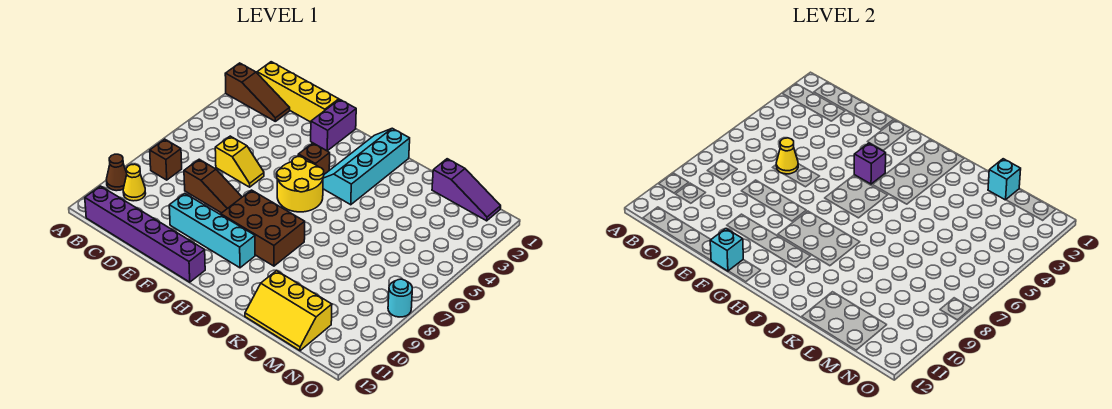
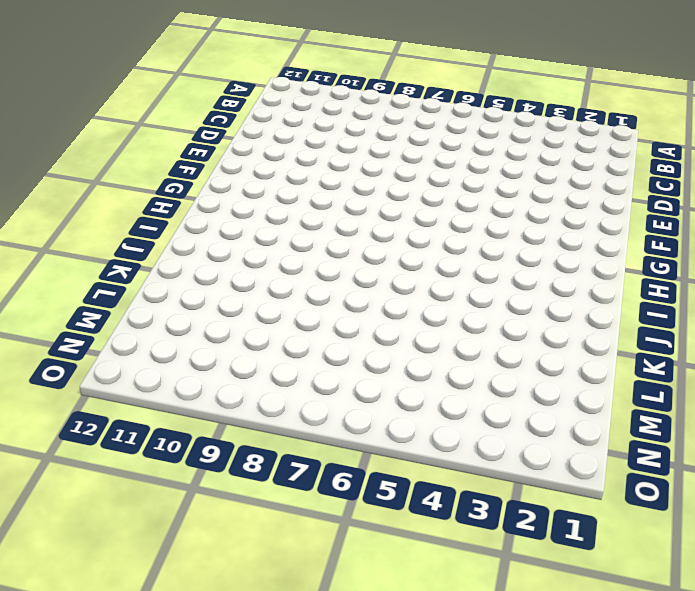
none -> brown 1x3 slope [225,63,290,121]
none -> brown 1x1 cone [106,154,127,191]
none -> yellow 1x4 brick [257,62,339,122]

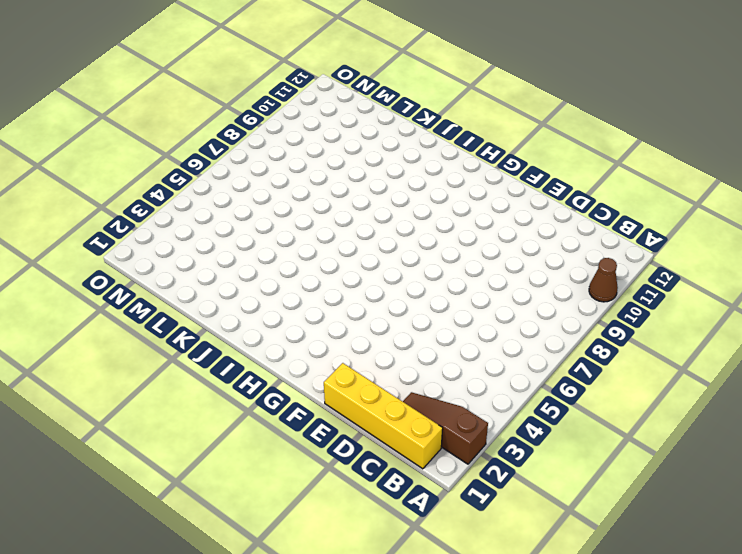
none -> brown 1x1 brick [150,139,182,180]
none -> yellow 1x1 cone [123,164,146,201]
none -> purple 1x6 brick [85,186,205,282]

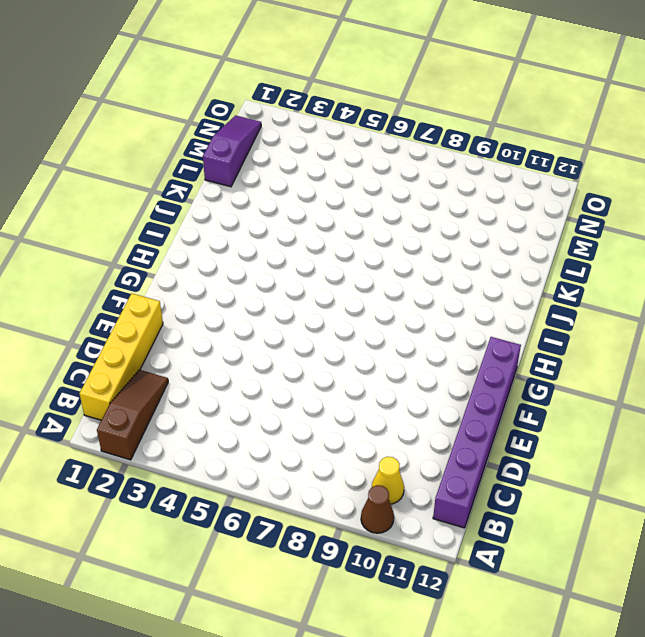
none -> brown 1x1 brick [150,139,182,180]
none -> yellow 1x2 slope [215,136,264,187]
none -> brown 1x3 slope [184,159,242,213]

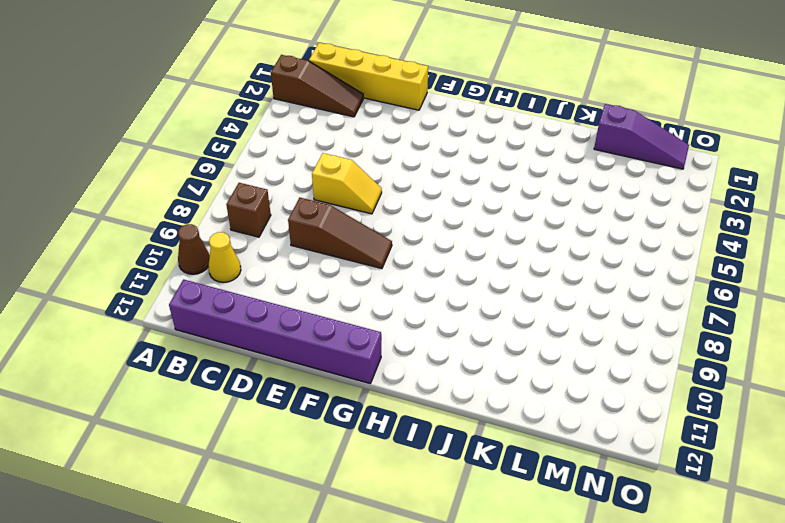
none -> cyan 1x4 brick [169,193,255,268]
none -> purple 1x2 brick [311,99,356,151]
none -> brown 1x1 brick [298,143,330,174]

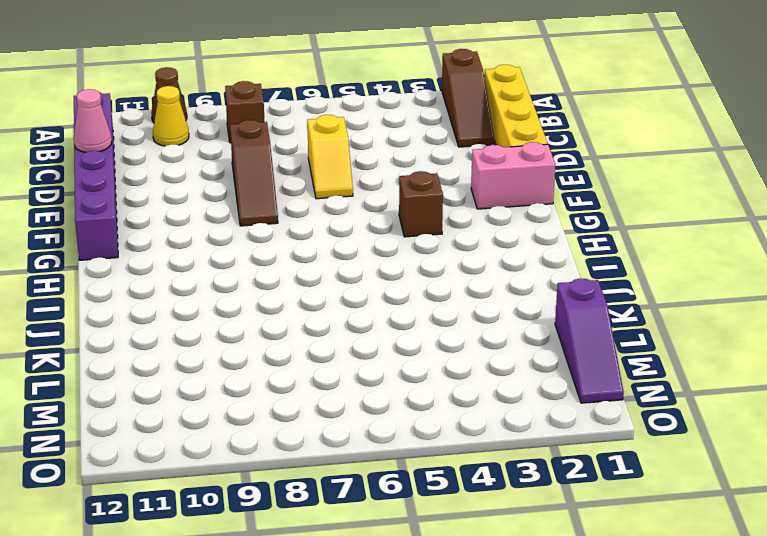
pink 1x1 cone [73,89,112,152] -> none
pink 1x2 brick [471,142,555,209] -> purple 1x2 brick [311,99,356,151]
none -> cyan 1x4 brick [169,193,255,268]
none -> yellow 2x2 round brick [277,157,324,212]
none -> brown 2x3 brick [221,190,305,266]

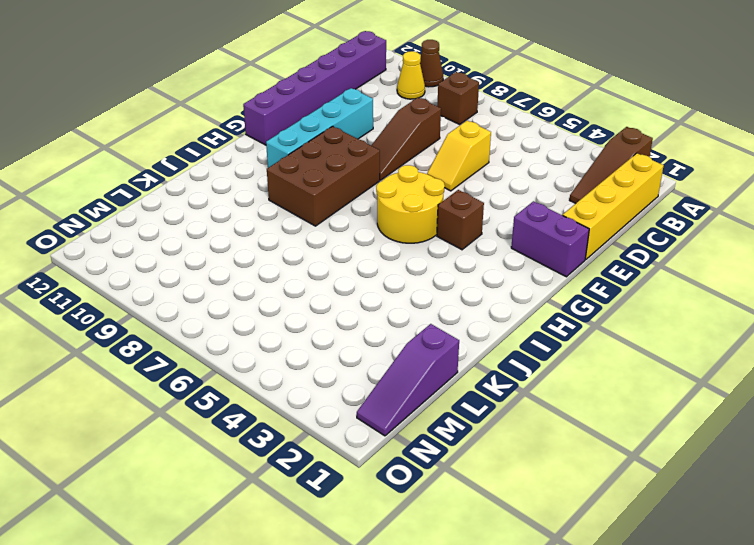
none -> cyan 2x4 slope [323,128,410,205]
none -> yellow 2x3 slope [245,271,332,351]
none -> cyan 1x1 round brick [388,279,412,317]

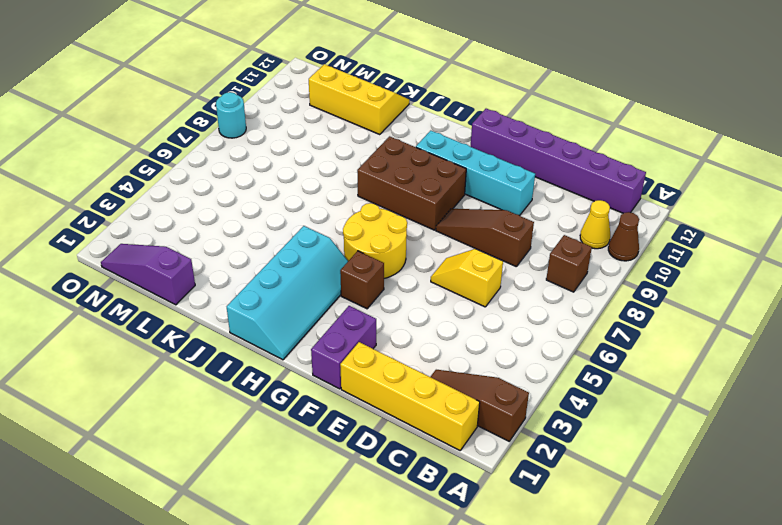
none -> yellow 1x1 cone [776,138,798,174]
none -> cyan 1x1 brick [710,229,743,271]
none -> purple 1x1 brick [854,143,886,184]

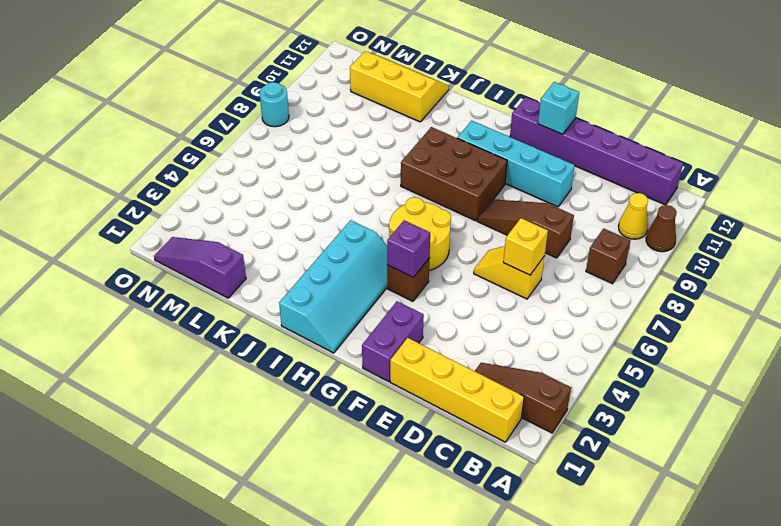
yellow 1x1 brick [503,218,548,275] -> yellow 1x1 cone [776,138,798,174]
none -> cyan 1x1 brick [988,159,1021,200]

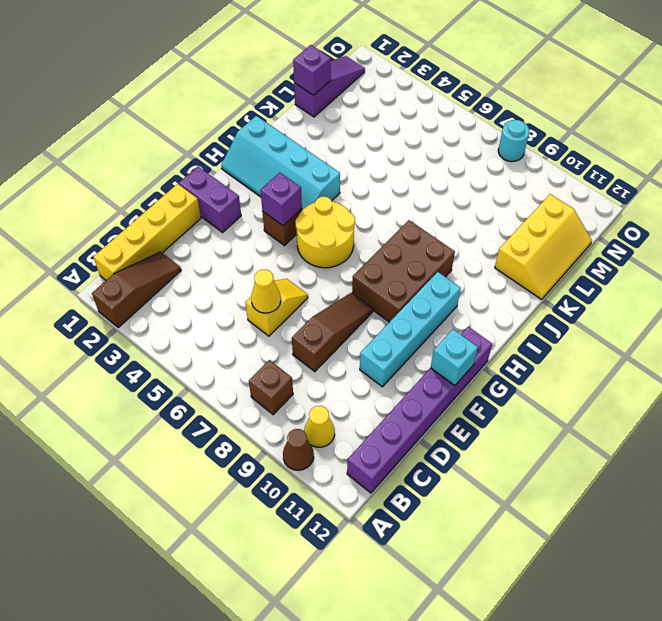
purple 1x1 brick [293,45,331,95] -> cyan 1x1 brick [988,159,1021,200]

